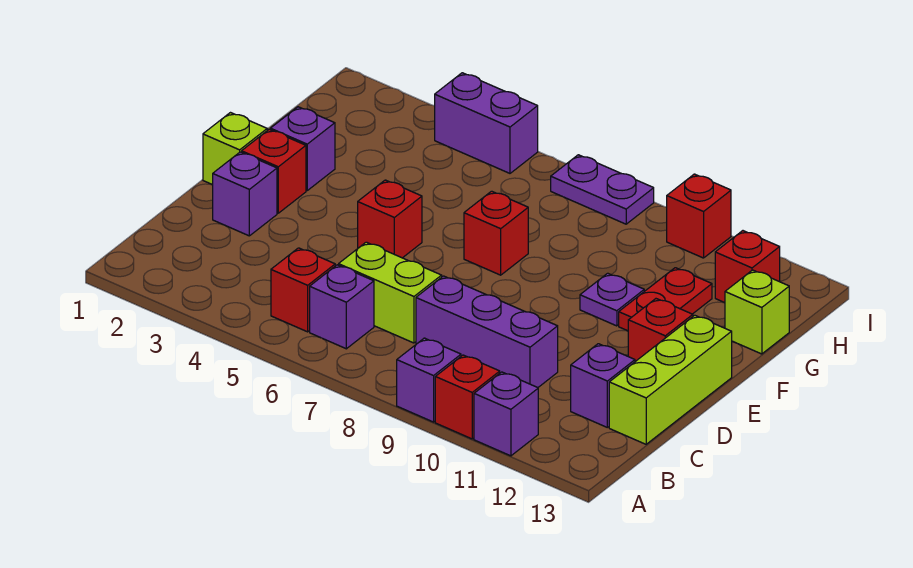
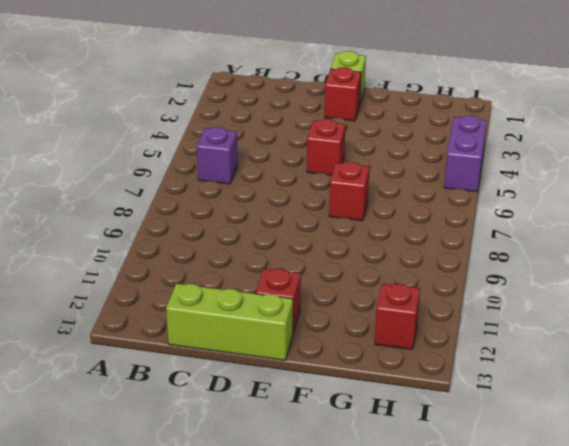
none -> purple 1x1 brick [397,338,461,422]
none -> red 1x1 brick [435,355,500,439]
none -> purple 1x1 brick [474,372,538,456]

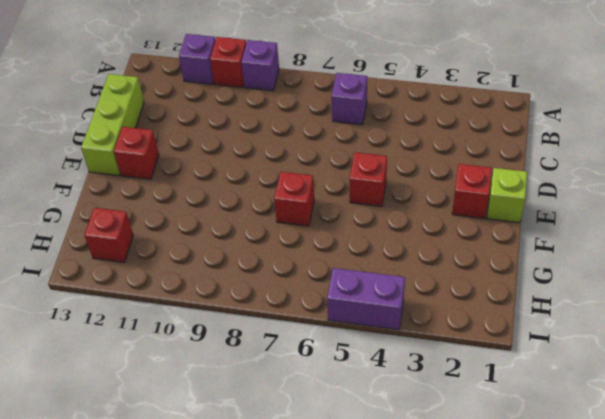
none -> red 1x1 brick [271,248,335,332]
none -> lime 1x2 brick [339,242,442,343]
none -> purple 1x3 brick [416,276,558,388]

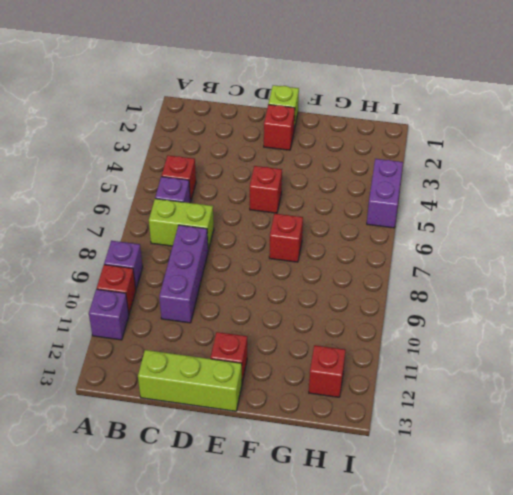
lime 1x2 brick [149,199,214,250] -> lime 1x2 brick turned to [339,242,442,343]
none -> purple 1x1 brick [571,344,635,427]
none -> purple 1x1 brick [213,152,277,236]
none -> purple 1x1 brick [270,107,335,190]

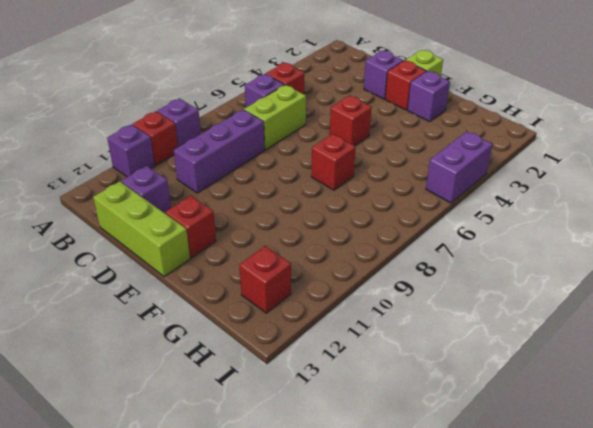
none -> purple 1x1 plate [580,273,644,326]
none -> red 1x2 plate [619,268,712,331]
none -> lime 1x1 brick [725,270,789,354]

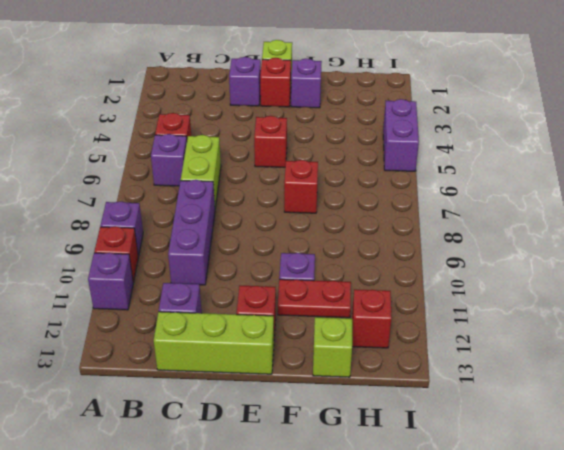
none -> purple 1x2 plate [551,155,654,224]
none -> red 1x1 brick [667,174,731,258]

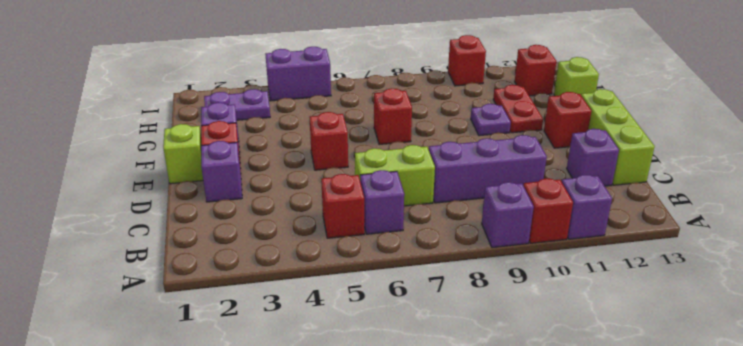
purple 1x2 plate [204,89,270,120] -> purple 1x2 plate moved to [551,155,654,224]

